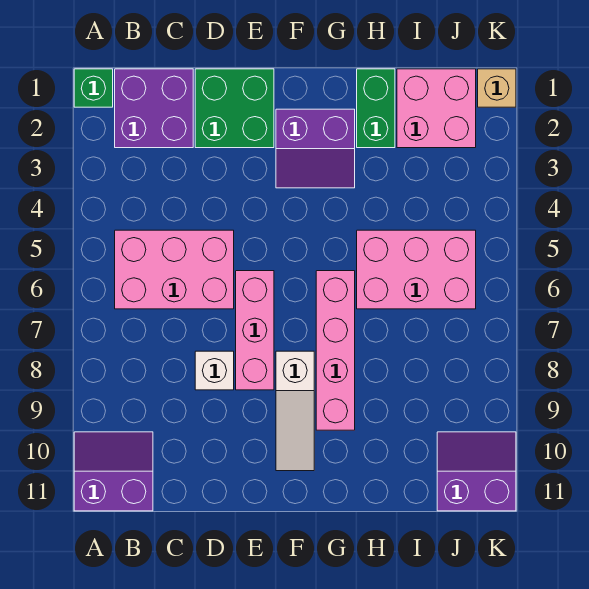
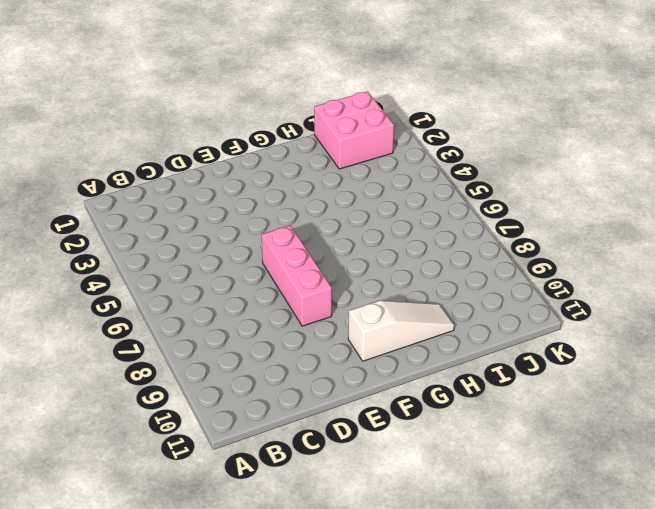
white 1x3 slope [348,301,454,361] -> white 1x3 slope turned to [276,351,314,471]
none -> green 1x1 brick [74,69,113,107]
none -> purple 2x2 slope [74,432,153,511]
none -> purple 2x2 brick [115,69,193,148]

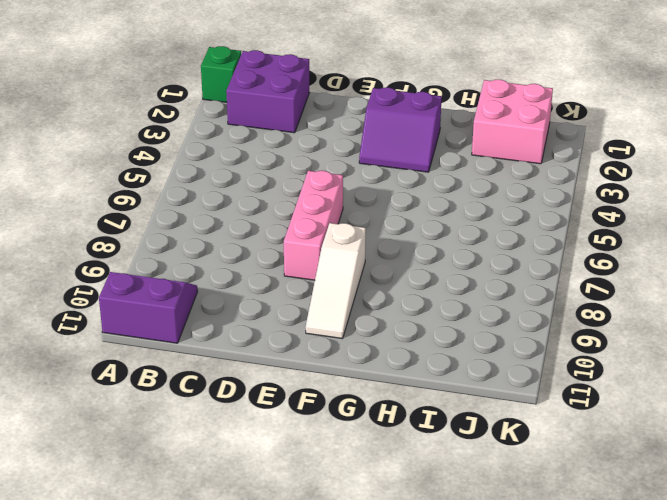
none -> pink 2x3 brick [115,230,234,309]
none -> green 2x2 brick [195,69,274,148]
none -> white 1x1 brick [195,351,234,390]

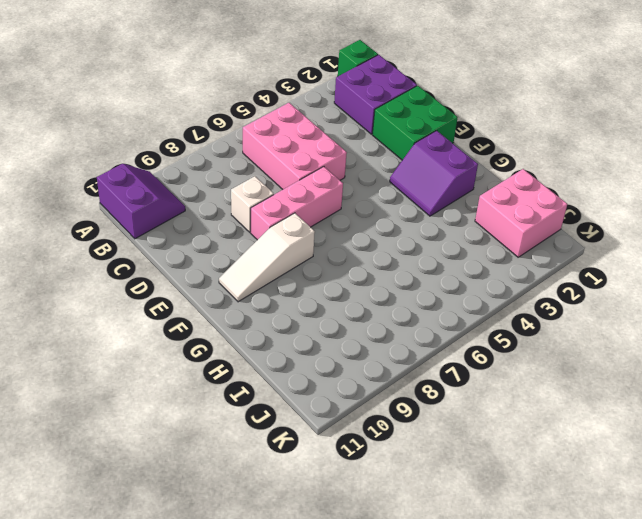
none -> pink 1x4 brick [316,271,355,430]
none -> green 1x2 brick [357,69,395,148]
none -> pink 2x3 brick [357,230,476,309]

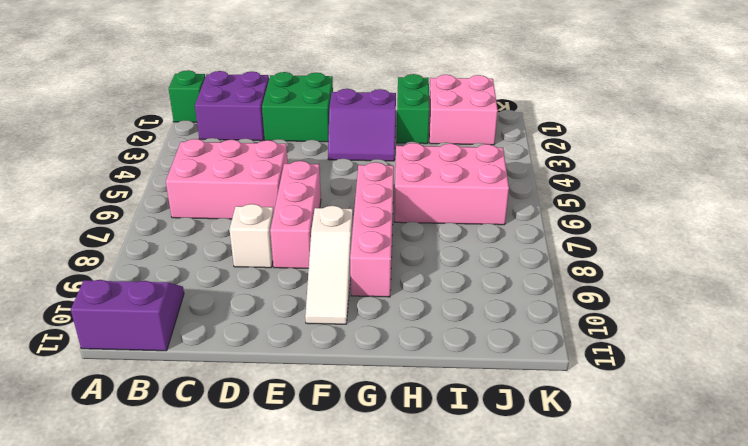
none -> purple 2x2 slope [437,432,516,511]
none -> tan 1x1 brick [478,69,516,107]

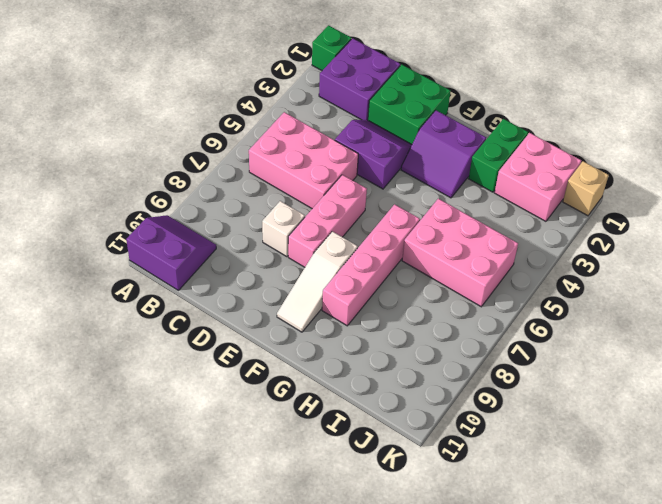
purple 2x2 slope [335,120,412,189] -> purple 2x2 slope moved to [437,432,516,511]

